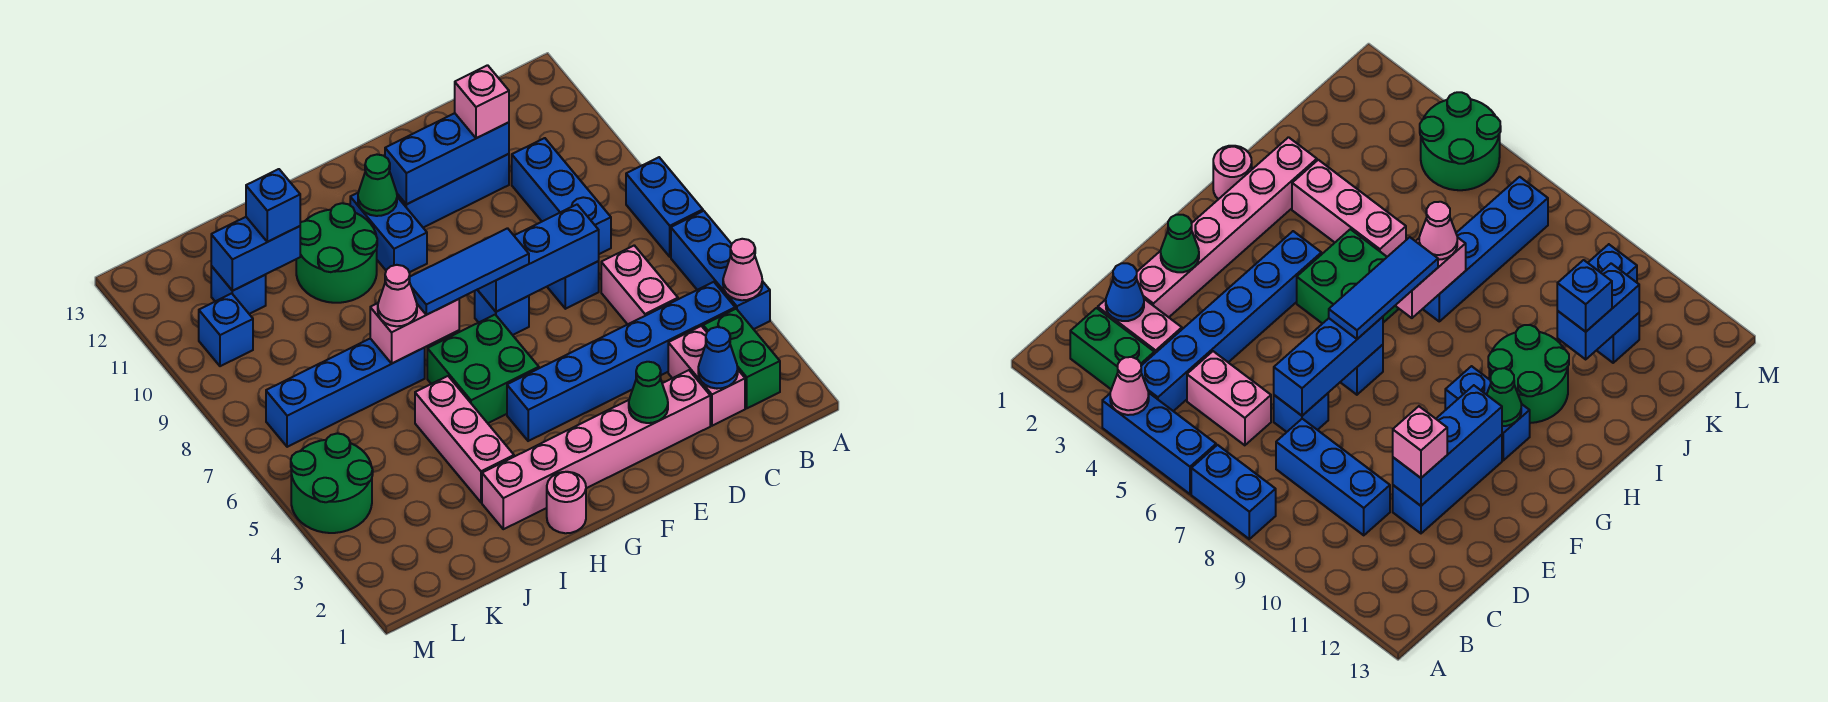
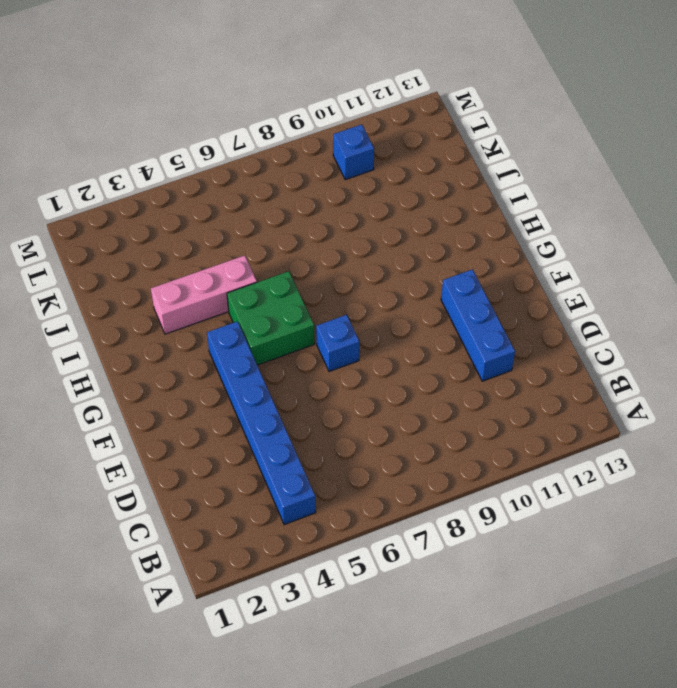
none -> blue 1x3 brick [671,211,770,329]
none -> blue 1x2 brick [626,157,703,257]
none -> green 1x2 brick [703,309,780,408]
none -> pink 1x2 brick [668,326,745,426]

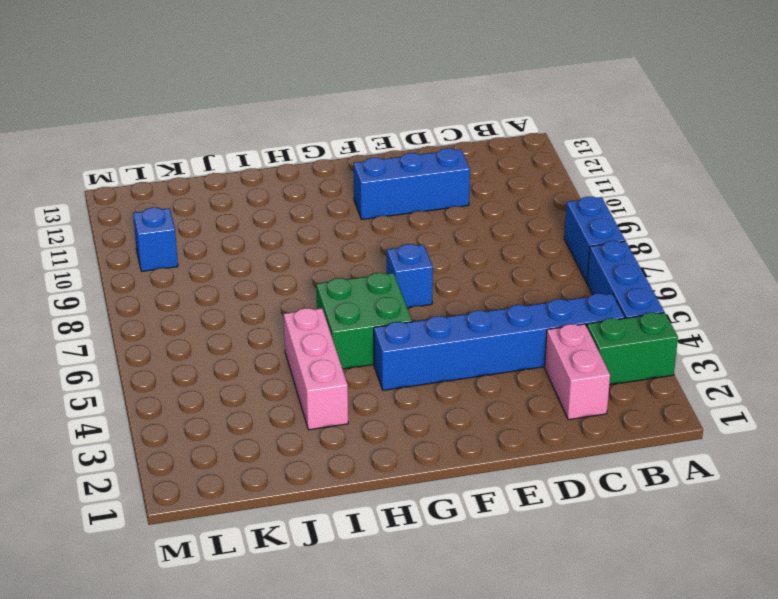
green 1x2 brick [587,313,678,385] -> green 1x2 brick turned to [703,309,780,408]
none -> pink 1x2 brick [601,245,678,324]
none -> blue 1x3 brick [512,138,611,254]
none -> pink 1x6 brick [482,370,710,529]
none -> blue 1x1 brick [547,261,599,309]

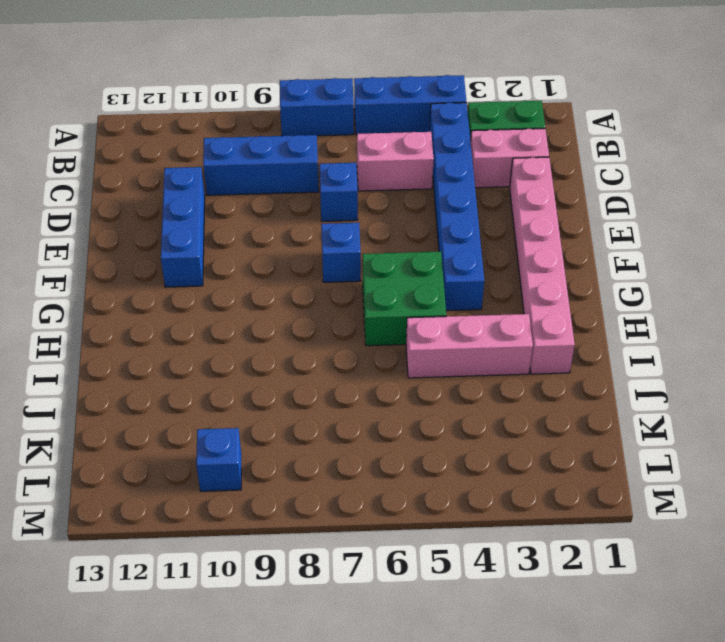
none -> blue 1x2 brick [350,193,427,272]
none -> pink 1x1 round brick [547,472,586,533]
none -> green 2x2 round brick [296,203,377,303]
none -> blue 1x4 brick [266,339,425,447]

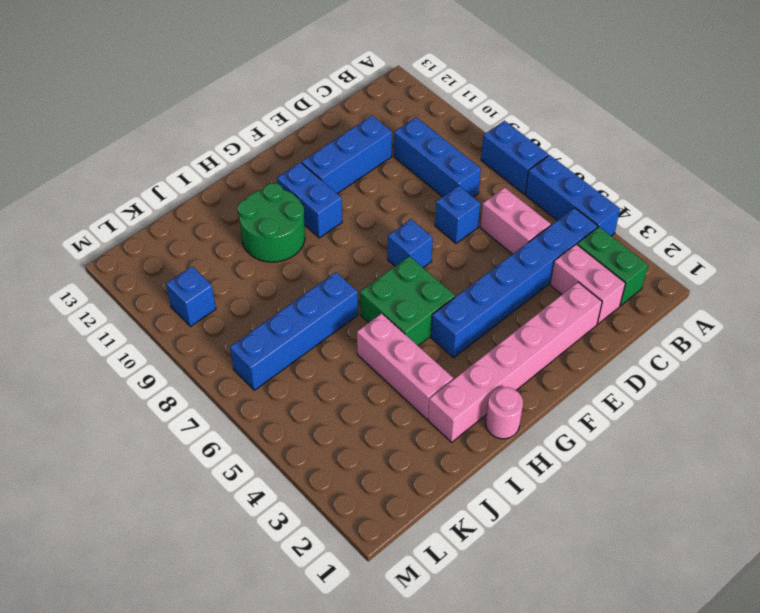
none -> blue 1x1 brick [211,266,266,314]
none -> green 2x2 round brick [291,433,373,533]
none -> pink 1x1 cone [723,239,762,300]
none -> blue 1x1 cone [698,327,738,389]

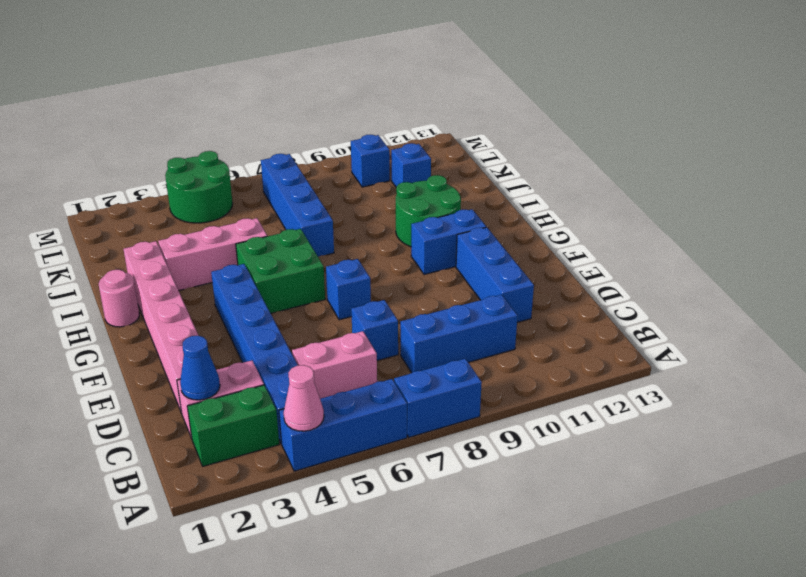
none -> blue 1x3 brick [477,205,599,312]
none -> blue 1x3 brick [385,113,509,204]
none -> green 1x1 cone [629,362,668,423]
none -> green 1x1 cone [358,155,397,216]

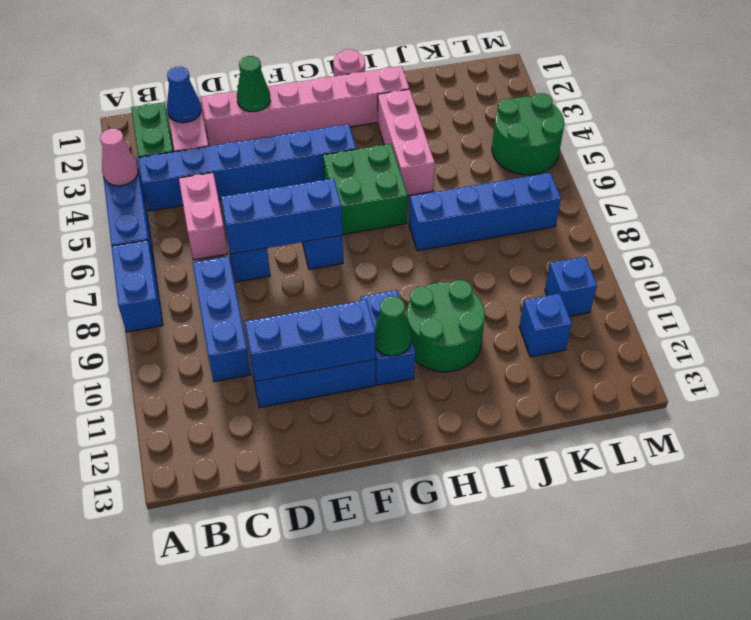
none -> pink 1x2 brick [370,299,459,363]
none -> blue 1x2 brick [211,217,300,291]
none -> pink 1x1 brick [455,65,509,138]
none -> blue 1x3 tile [409,228,529,315]

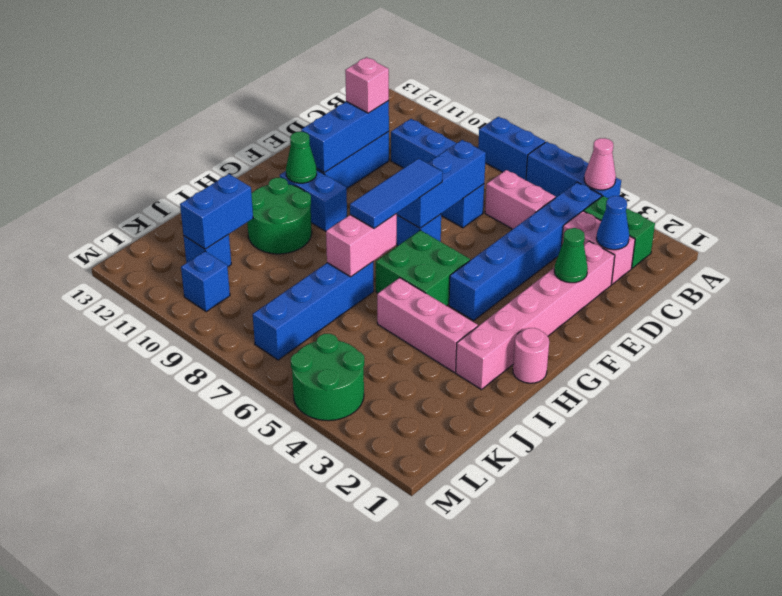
none -> pink 1x1 cone [378,265,417,326]
none -> blue 1x1 brick [246,169,300,242]

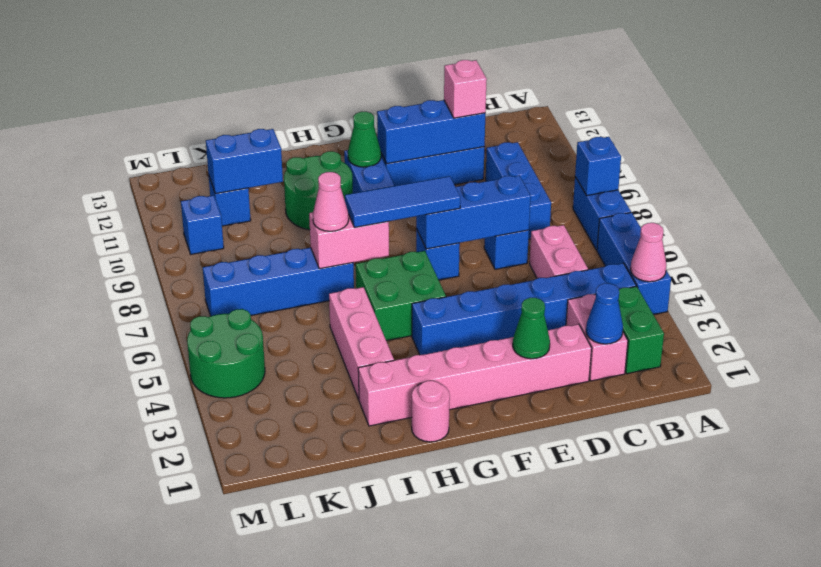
blue 1x1 brick [575,137,621,196] -> blue 1x1 brick moved to [246,169,300,242]

